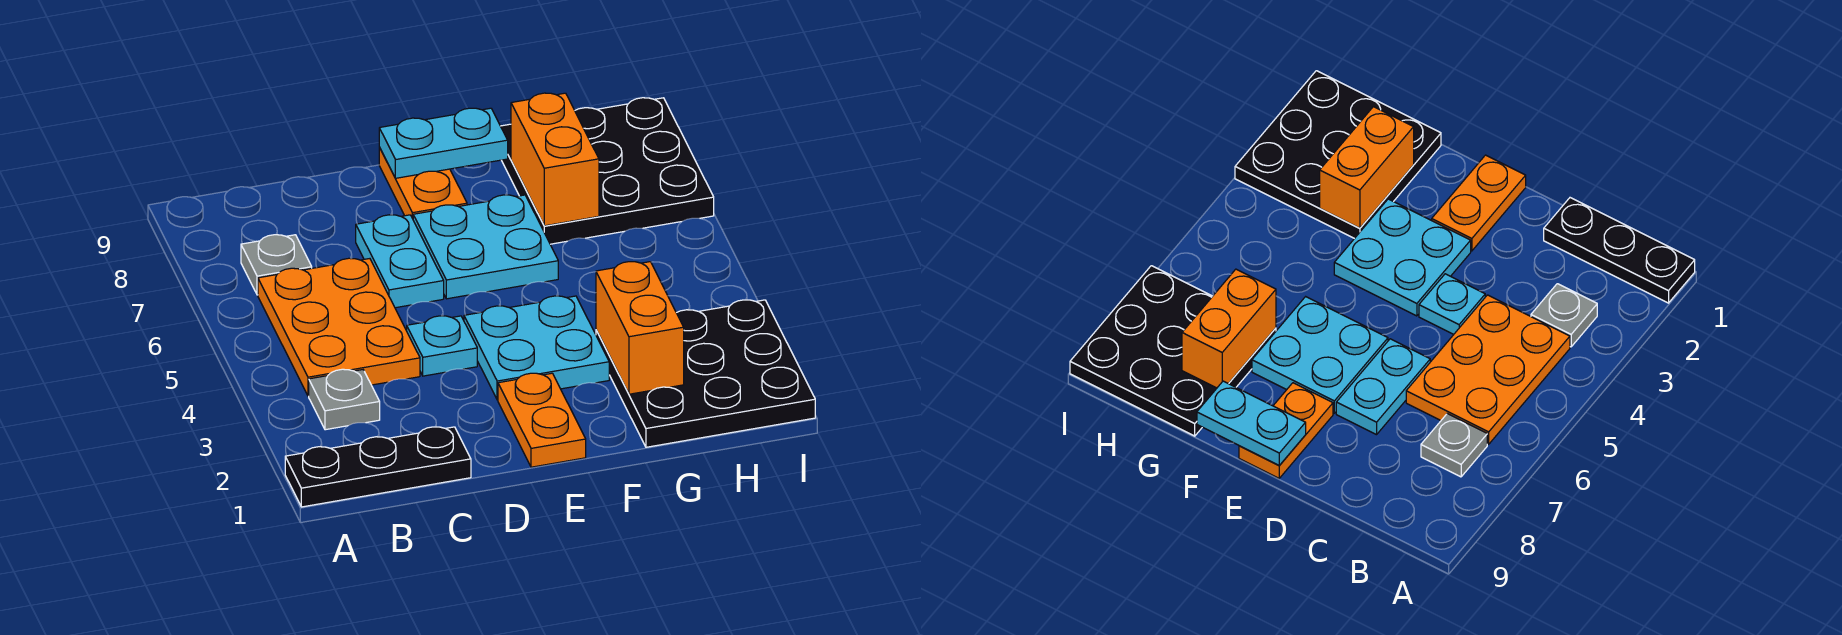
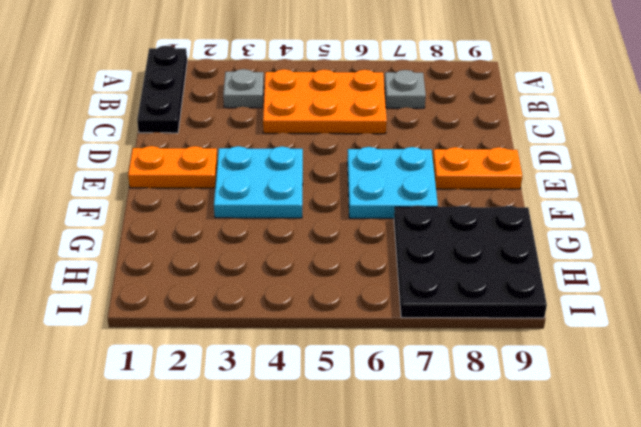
none -> cyan 1x1 plate [407,316,477,376]
none -> cyan 1x2 plate [356,215,444,308]
none -> black 3x3 plate [596,300,815,447]

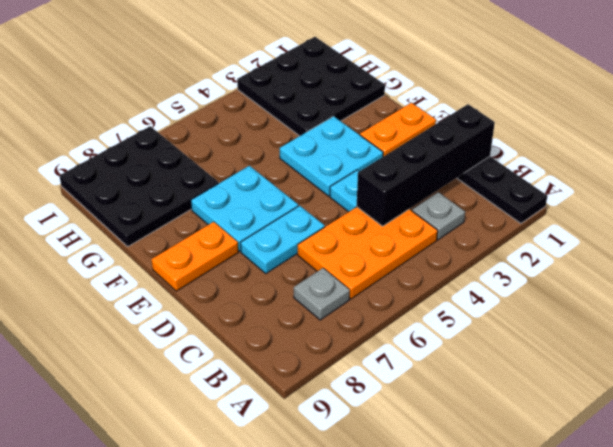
black 1x4 brick [357,104,495,226] -> none
none -> cyan 1x2 plate [379,108,508,178]
none -> orange 1x2 brick [596,262,684,394]
none -> orange 1x2 brick [511,93,599,226]

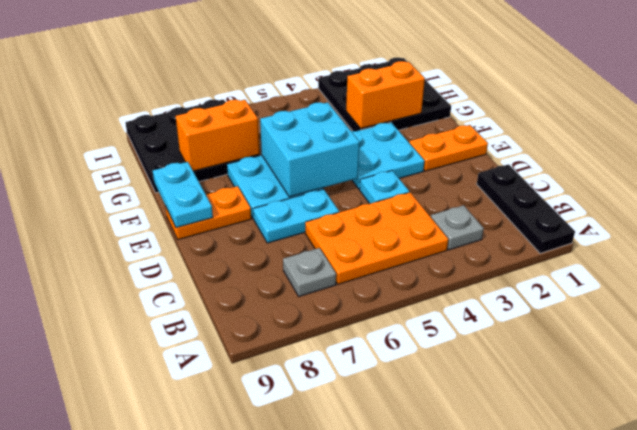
cyan 2x2 brick [260,102,359,197] -> none

